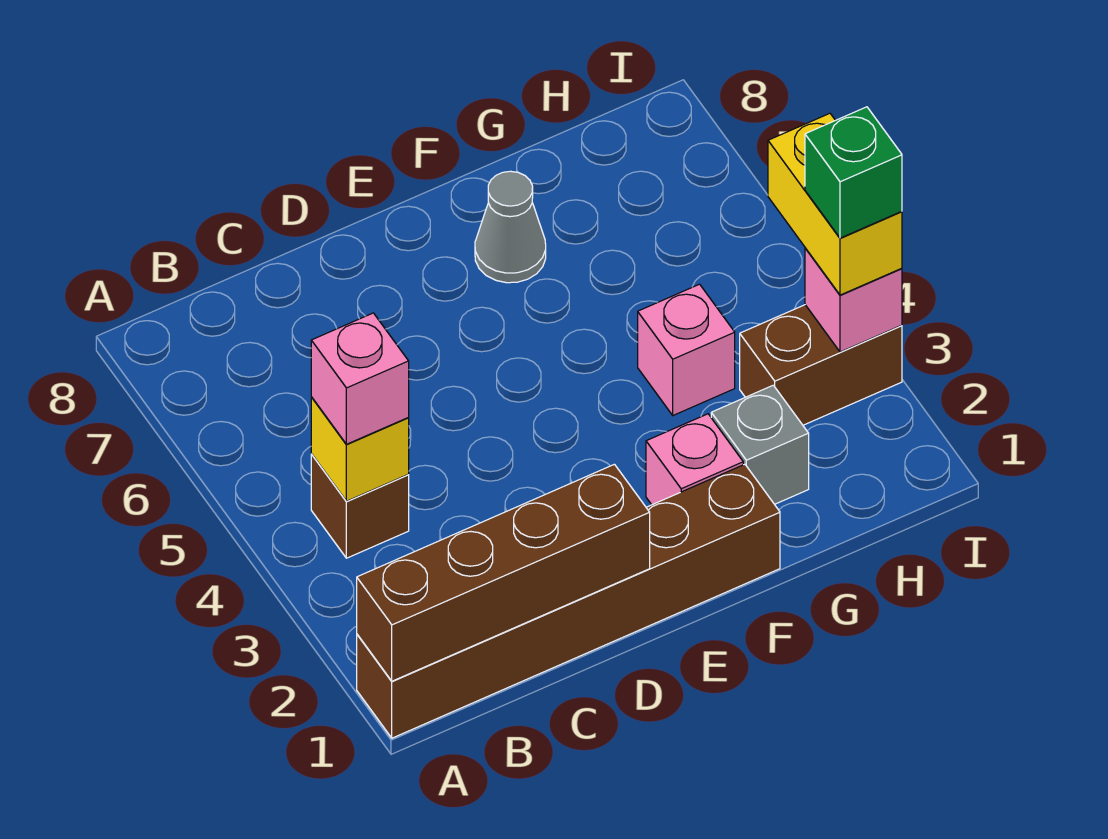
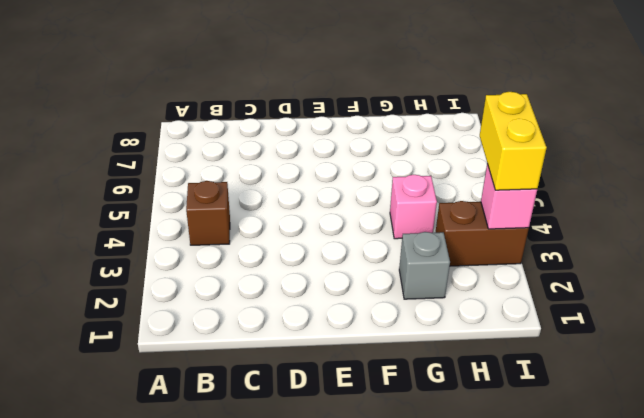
none -> brown 1x6 brick [357,464,780,738]
none -> pink 1x1 brick [646,414,743,505]
none -> grey 1x1 cone [475,171,546,283]

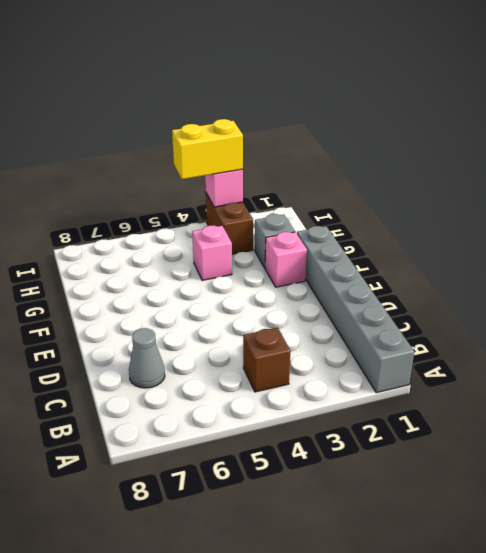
grey 1x6 brick [297,226,414,393] -> brown 1x6 brick [357,464,780,738]
grey 1x1 cone [129,328,165,388] -> grey 1x1 cone moved to [475,171,546,283]
none -> brown 1x4 brick [357,464,650,681]
none -> yellow 1x1 brick [311,397,409,501]
none -> pink 1x1 brick [311,313,409,444]

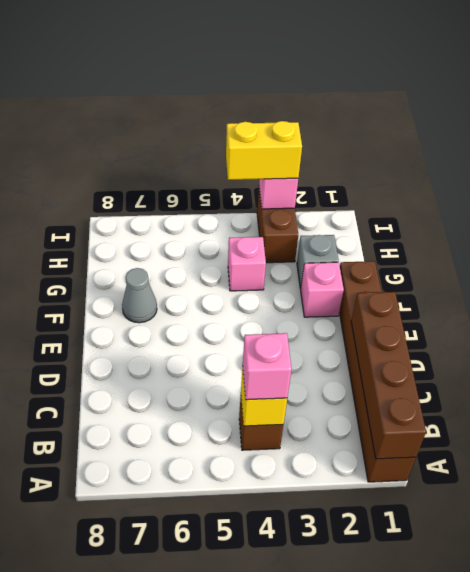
none -> green 1x1 brick [805,107,902,238]

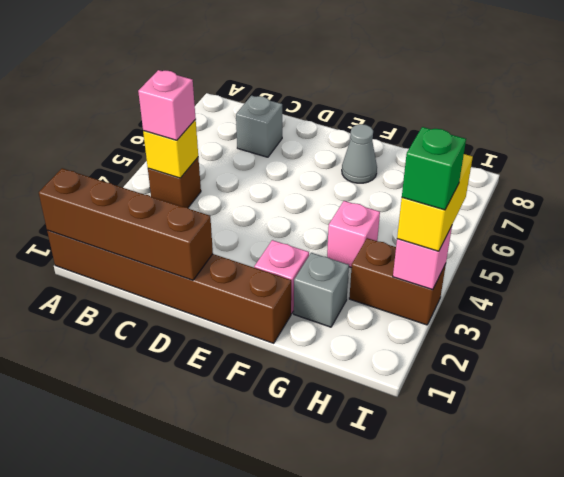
grey 1x1 brick [236,96,282,157] -> none

